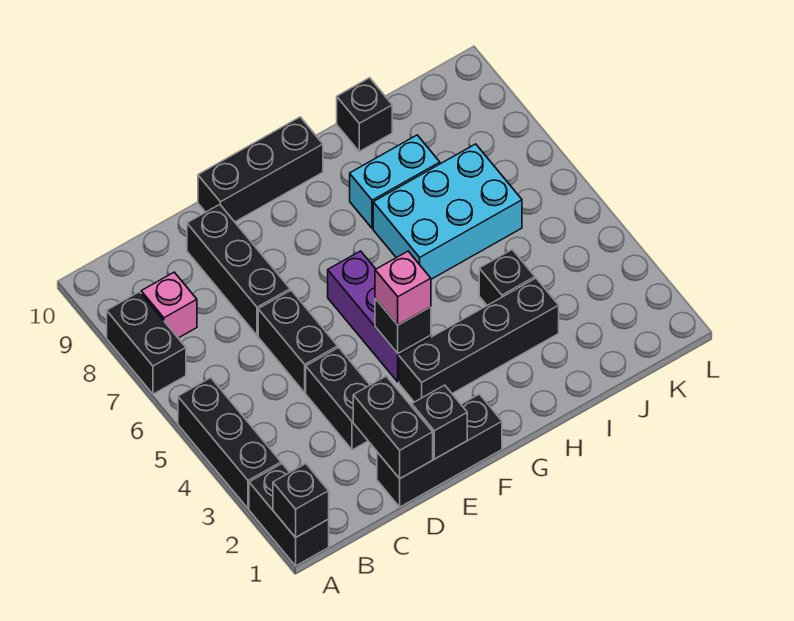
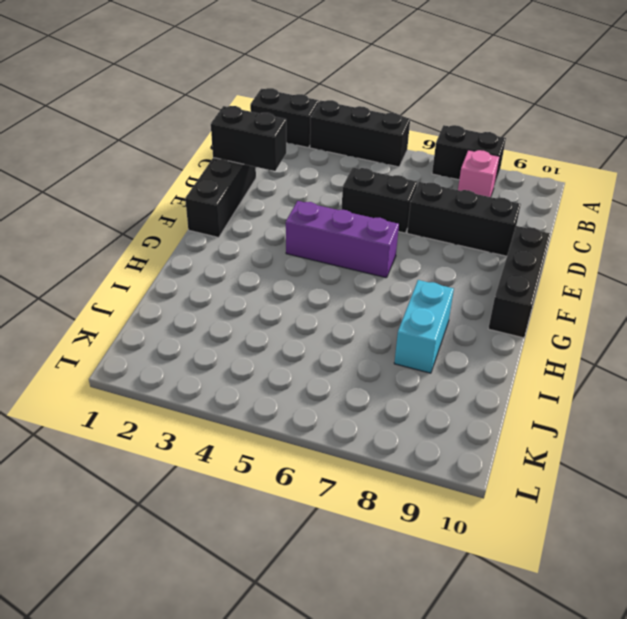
none -> black 1x2 brick [306,348,370,450]
none -> black 1x4 brick [399,278,559,402]
none -> cyan 2x3 brick [373,144,522,279]

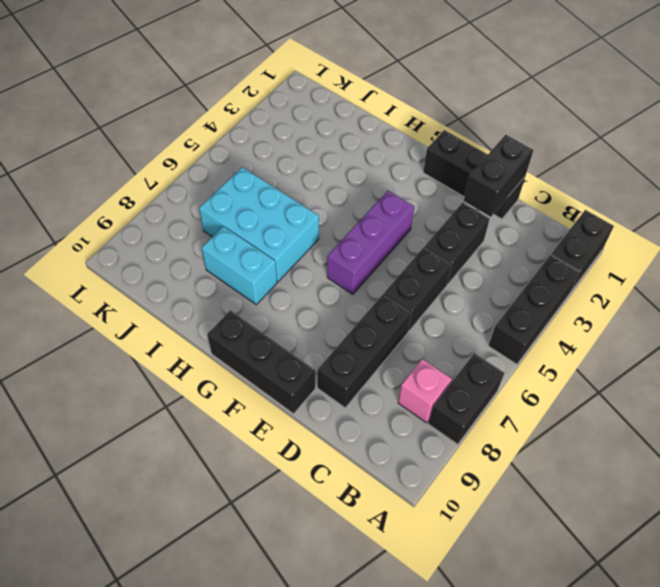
none -> black 1x4 brick [399,278,559,402]
none -> black 1x1 brick [479,250,535,305]
none -> black 1x1 brick [337,78,392,152]

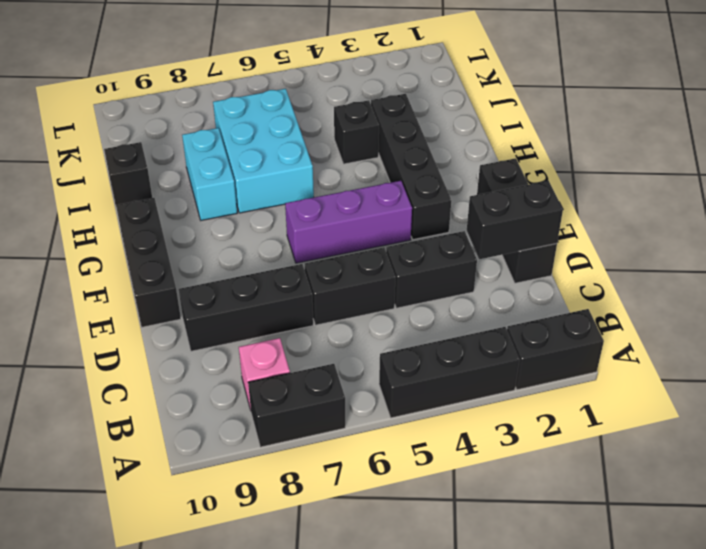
none -> black 1x1 brick [273,464,329,537]
none -> black 1x1 brick [412,385,467,459]
none -> black 1x1 brick [375,299,431,354]

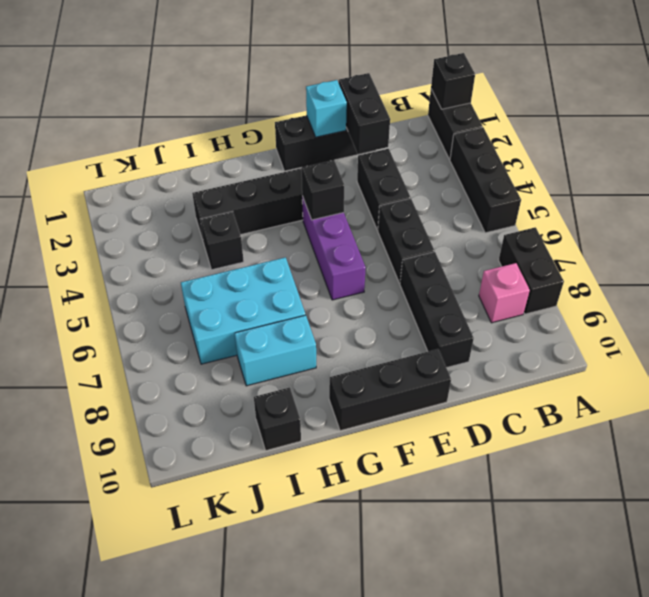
cyan 1x1 brick [306,80,347,137] -> black 1x1 brick [412,385,467,459]
none -> pink 1x1 brick [375,251,431,325]

